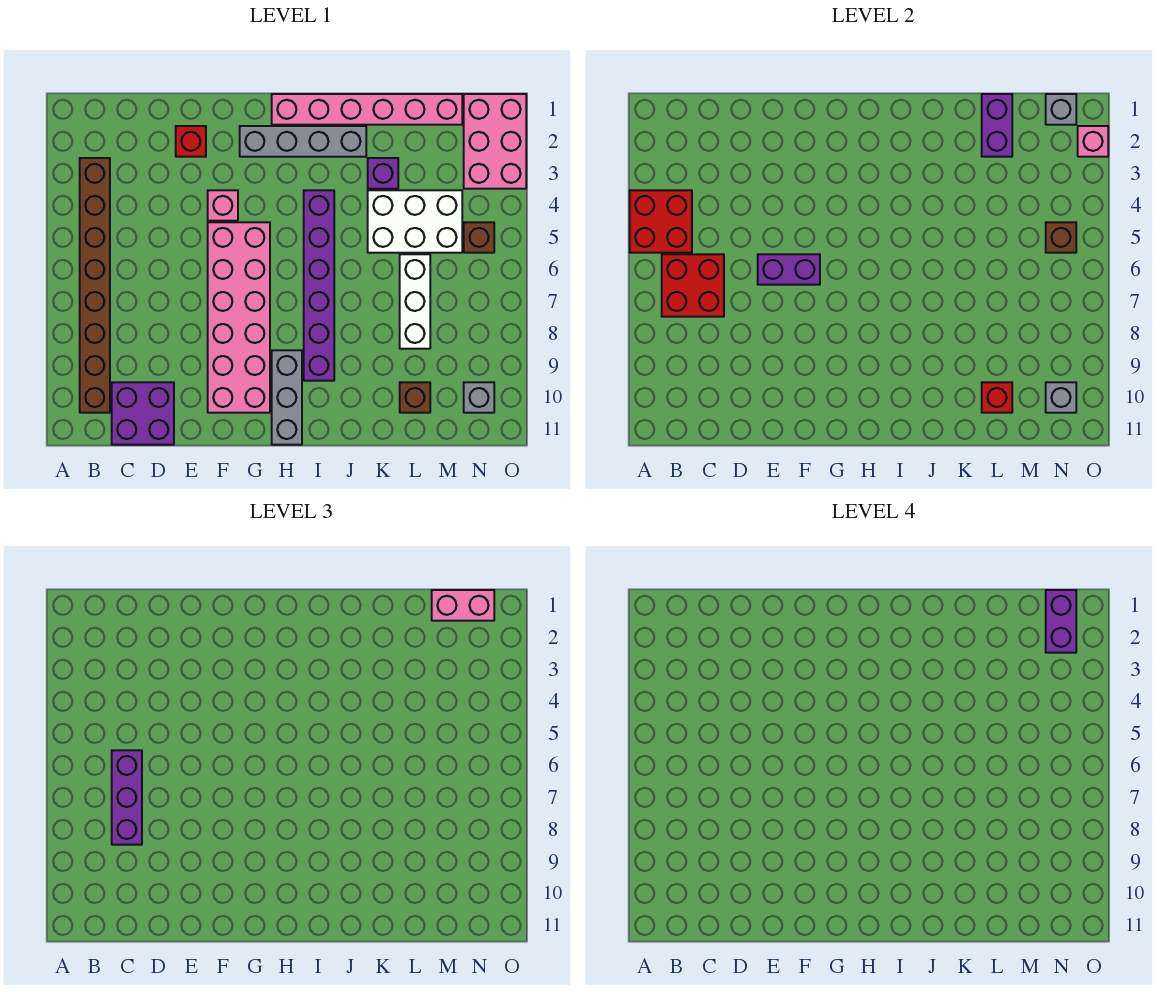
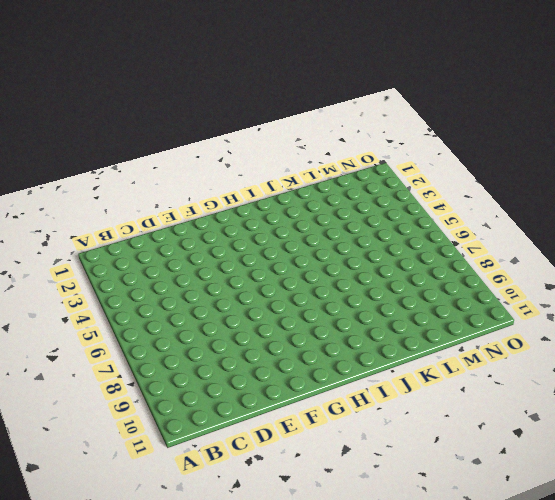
none -> brown 1x8 brick [80,158,110,413]
none -> purple 2x2 brick [112,382,174,445]
none -> red 1x1 brick [176,126,206,157]

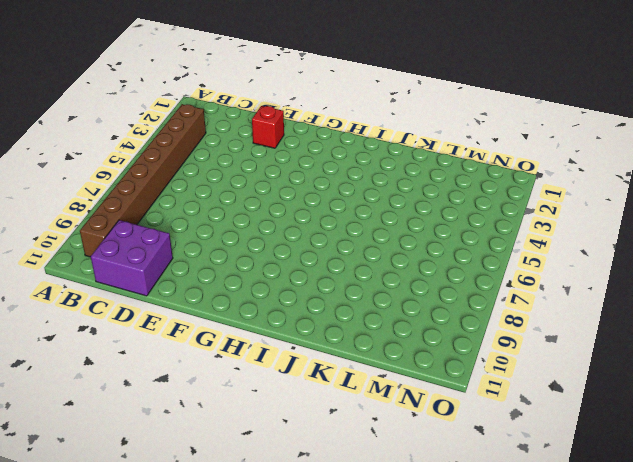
none -> pink 1x1 brick [208,190,238,221]
none -> pink 2x6 brick [208,222,270,413]
none -> grey 1x4 brick [240,126,366,157]

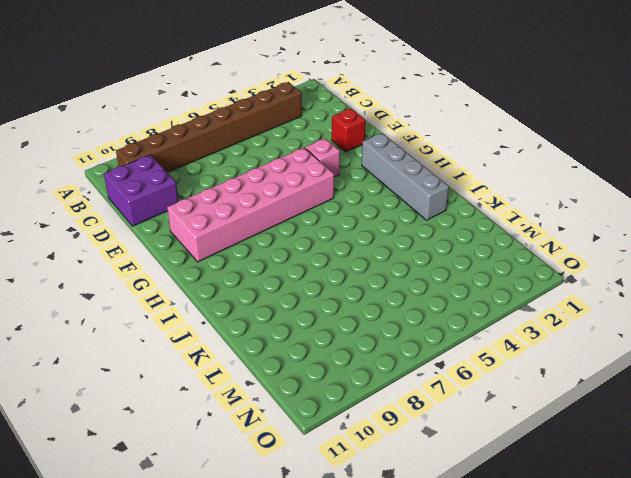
none -> pink 1x6 brick [272,94,462,125]
none -> grey 1x3 brick [272,350,302,445]
none -> purple 1x6 brick [304,190,334,381]

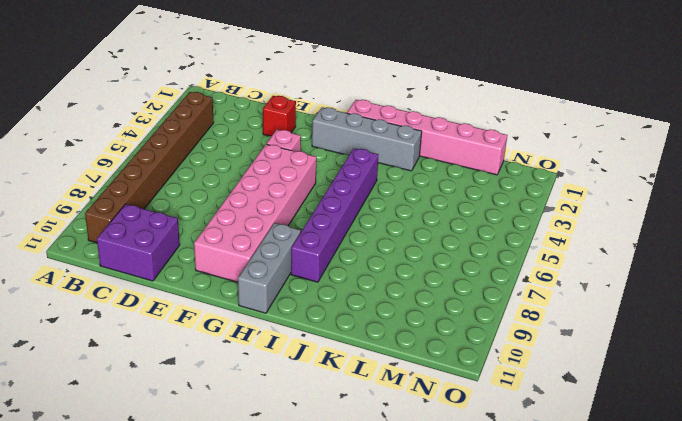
none -> purple 1x1 brick [368,158,398,189]
none -> white 2x3 brick [368,190,462,253]
none -> white 1x3 brick [400,254,430,349]

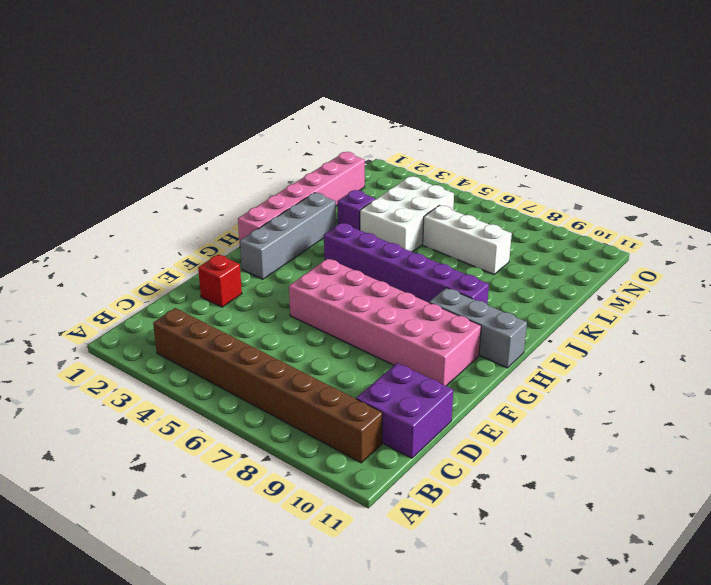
none -> pink 1x1 brick [208,190,238,221]
none -> brown 1x1 brick [400,382,430,413]
none -> pink 2x3 brick [464,94,526,189]

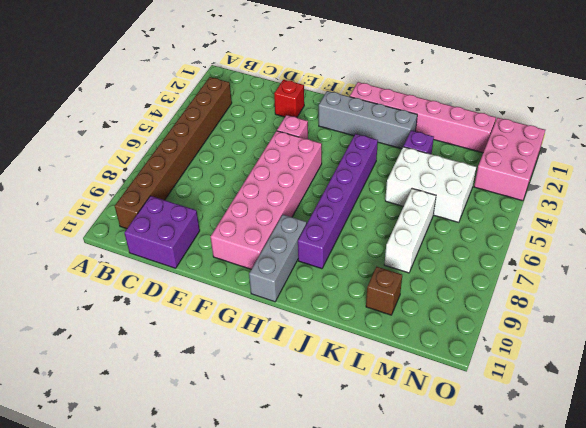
none -> brown 1x1 brick [464,222,494,253]
none -> grey 1x1 brick [464,382,494,413]
none -> red 2x2 brick [630,190,692,253]

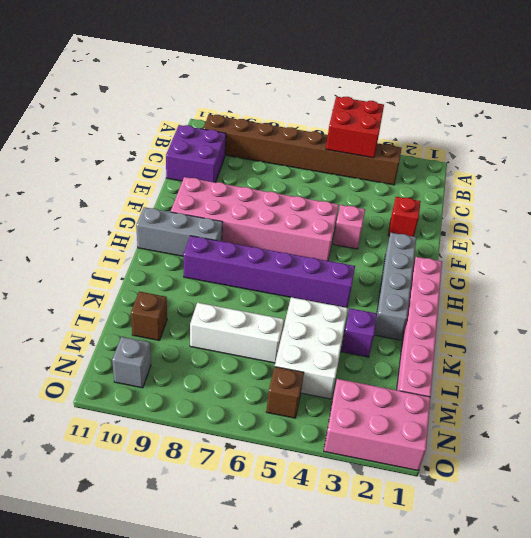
none -> red 2x2 brick [662,254,724,317]
none -> purple 1x2 brick [758,254,820,285]
none -> purple 1x2 brick [982,94,1012,157]

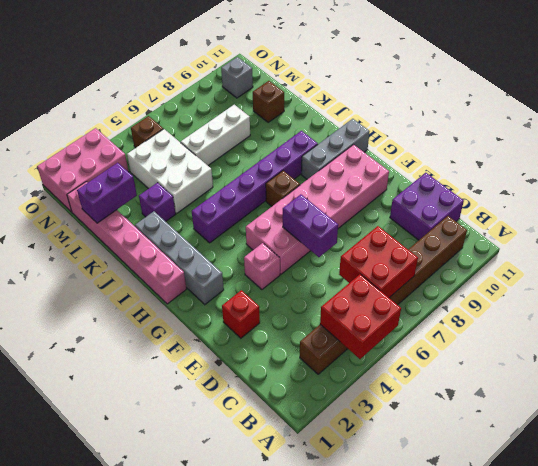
brown 1x1 brick [266,171,300,206] -> brown 1x1 brick moved to [1046,222,1076,253]
none -> red 1x1 brick [982,382,1012,413]
none -> grey 1x1 brick [1046,94,1076,125]
none -> grey 1x1 brick [1046,382,1076,413]

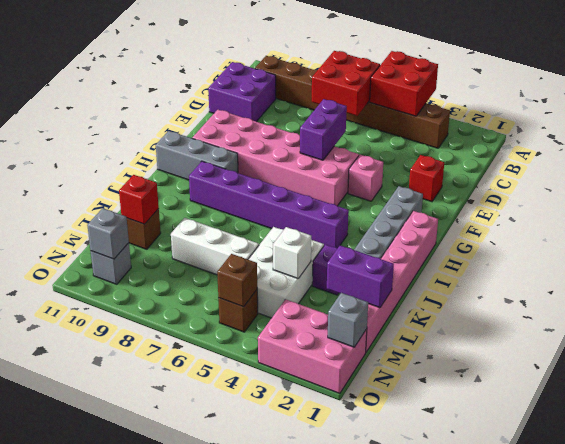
white 1x1 brick [273,227,311,279] -> none
none -> pink 1x1 brick [1078,126,1108,157]
none -> purple 1x3 brick [112,750,142,845]
none -> pink 1x2 brick [432,590,494,621]

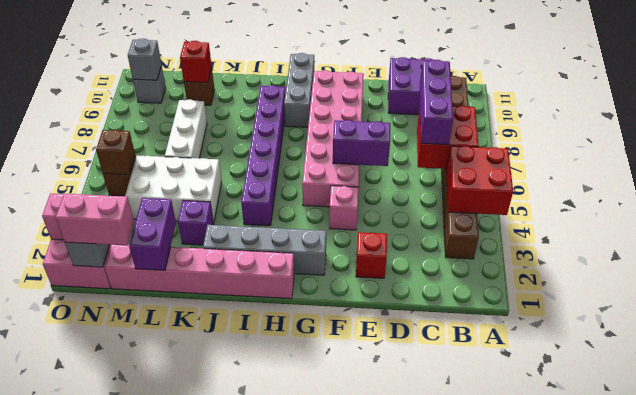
none -> purple 1x2 brick [1046,590,1076,653]

